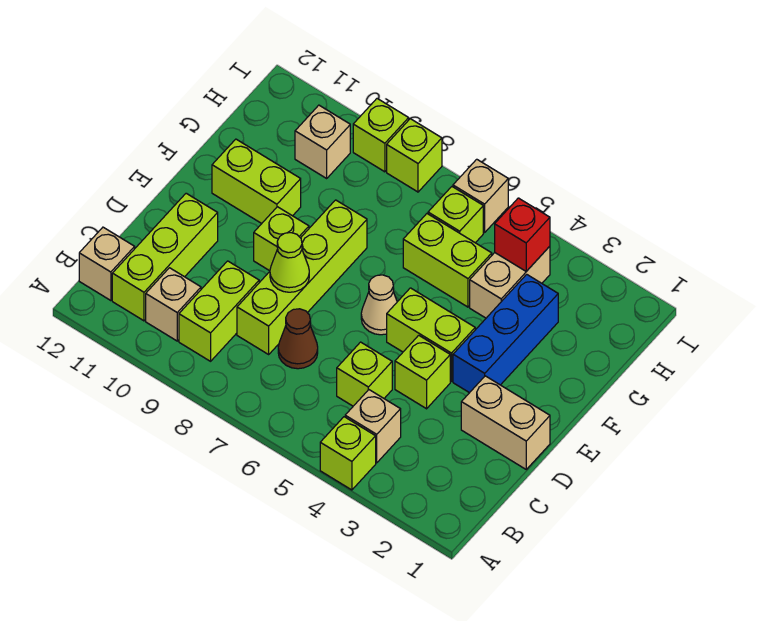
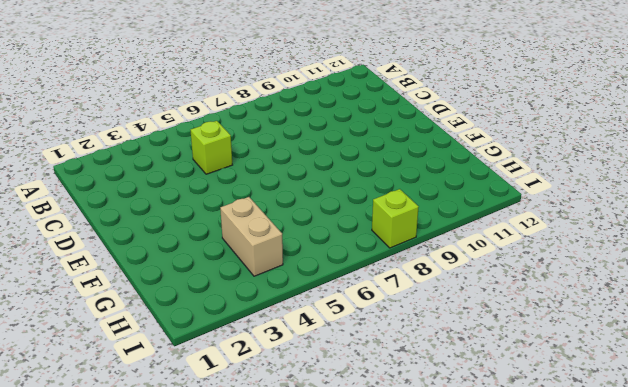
none -> lime 1x1 brick [320,417,376,490]
none -> tan 1x1 brick [345,390,401,463]
none -> lime 1x2 brick [179,261,259,361]

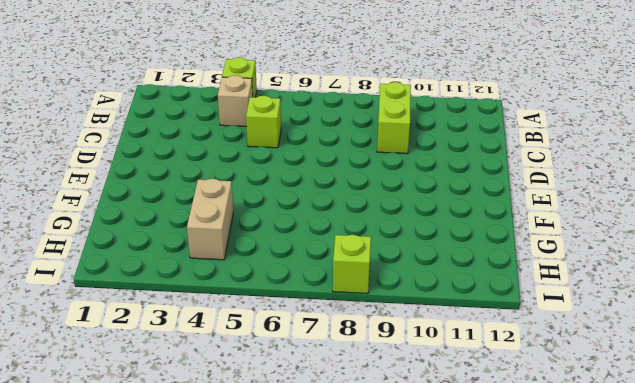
none -> tan 1x1 brick [146,268,201,341]
none -> lime 1x3 brick [112,193,218,321]
none -> tan 1x1 brick [79,227,135,301]

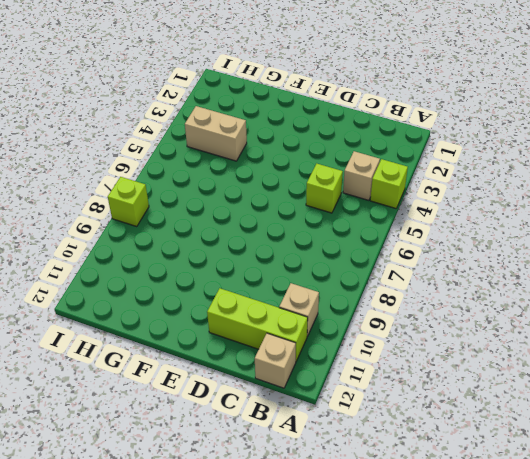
none -> lime 1x2 brick [179,261,259,361]
none -> brown 1x1 cone [278,309,318,369]
none -> lime 1x4 brick [237,200,367,354]

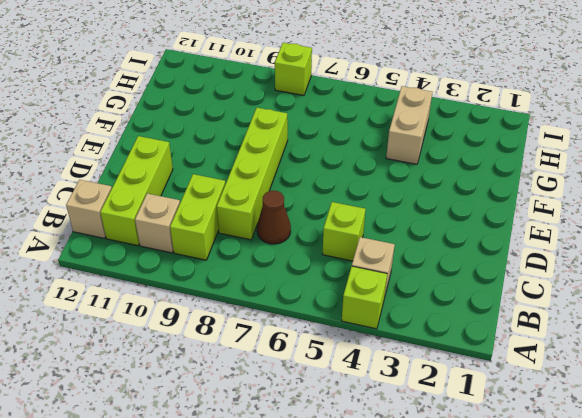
none -> tan 1x2 brick [461,376,550,469]
none -> lime 1x1 brick [395,335,450,409]
none -> blue 1x3 brick [453,274,558,393]

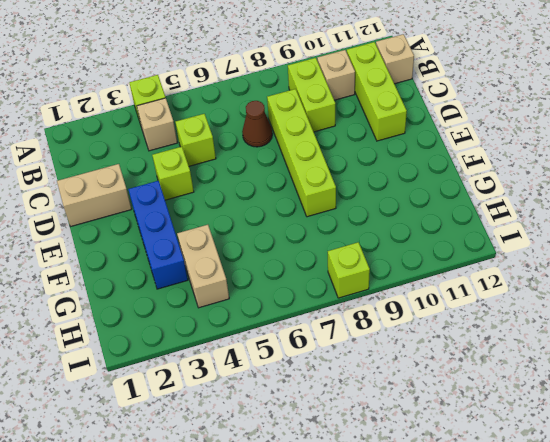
none -> lime 1x2 brick [387,288,475,382]
none -> tan 1x1 cone [361,275,397,335]
none -> lime 1x1 brick [254,207,309,271]

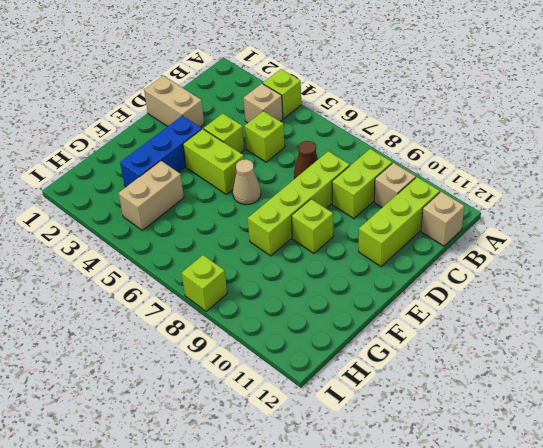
none -> lime 1x2 brick [212,139,301,224]
none -> lime 1x2 brick [403,214,492,307]
none -> lime 1x1 brick [428,187,483,243]

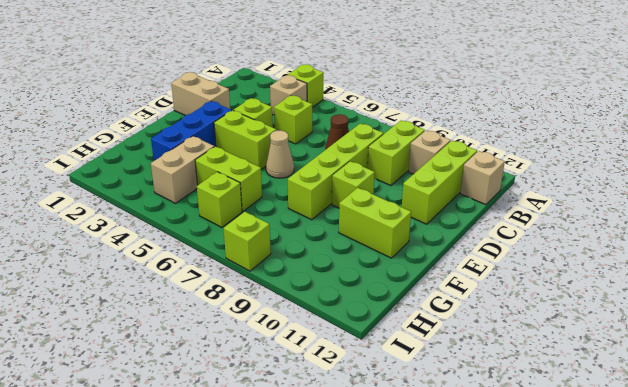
none -> tan 1x1 brick [295,105,350,178]
none -> tan 1x1 brick [453,159,508,233]
none -> lime 1x1 brick [353,99,409,172]

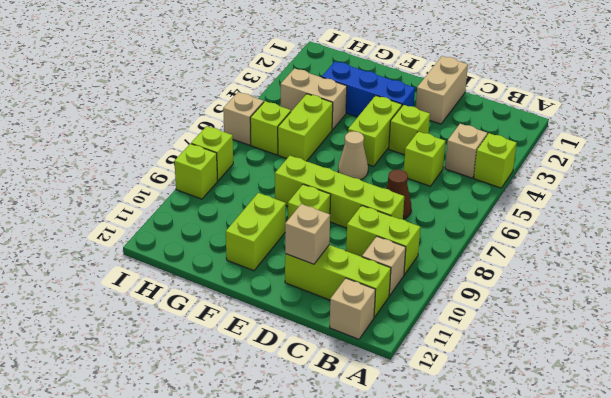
tan 1x1 brick [285,204,330,264] -> tan 1x1 brick moved to [295,105,350,178]
none -> lime 1x1 cone [270,233,309,292]
none -> red 1x1 brick [495,198,550,271]

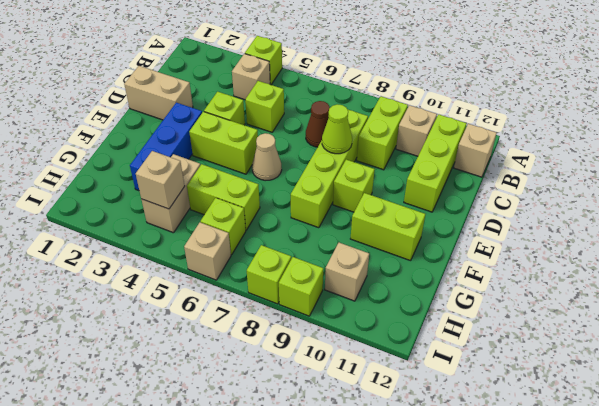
tan 1x1 brick [136,151,185,209] -> red 1x1 brick [495,198,550,271]

